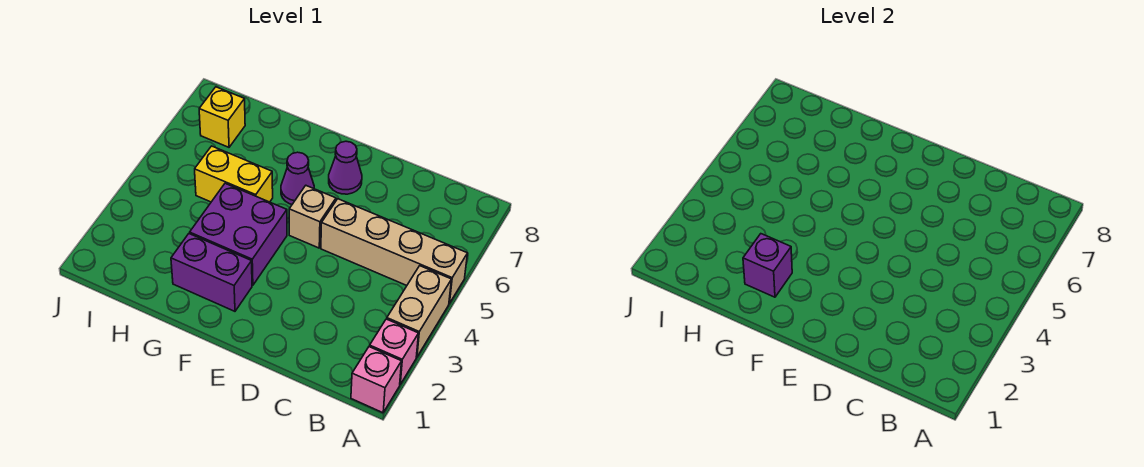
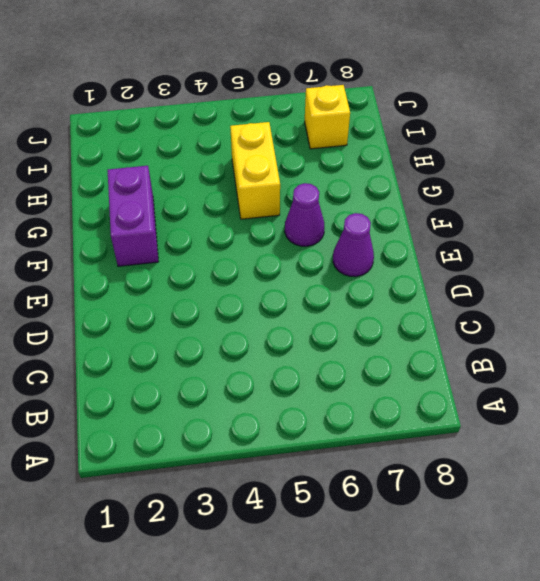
none -> pink 1x1 brick [351,347,402,413]
none -> pink 1x1 brick [370,319,419,384]
none -> tan 1x2 brick [387,266,451,357]

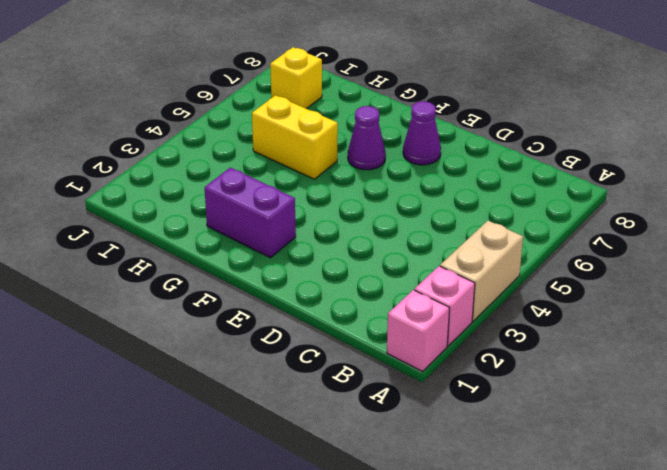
none -> tan 1x4 brick [321,199,467,304]
none -> tan 1x1 brick [289,186,336,248]
none -> purple 2x2 brick [190,183,287,285]

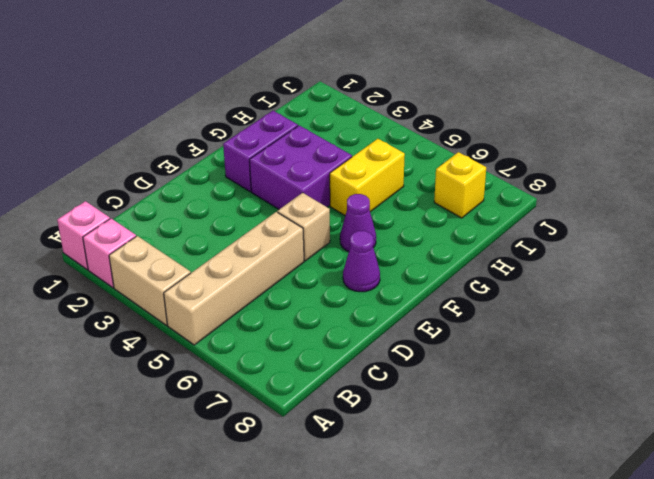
none -> purple 1x1 brick [743,234,792,297]

